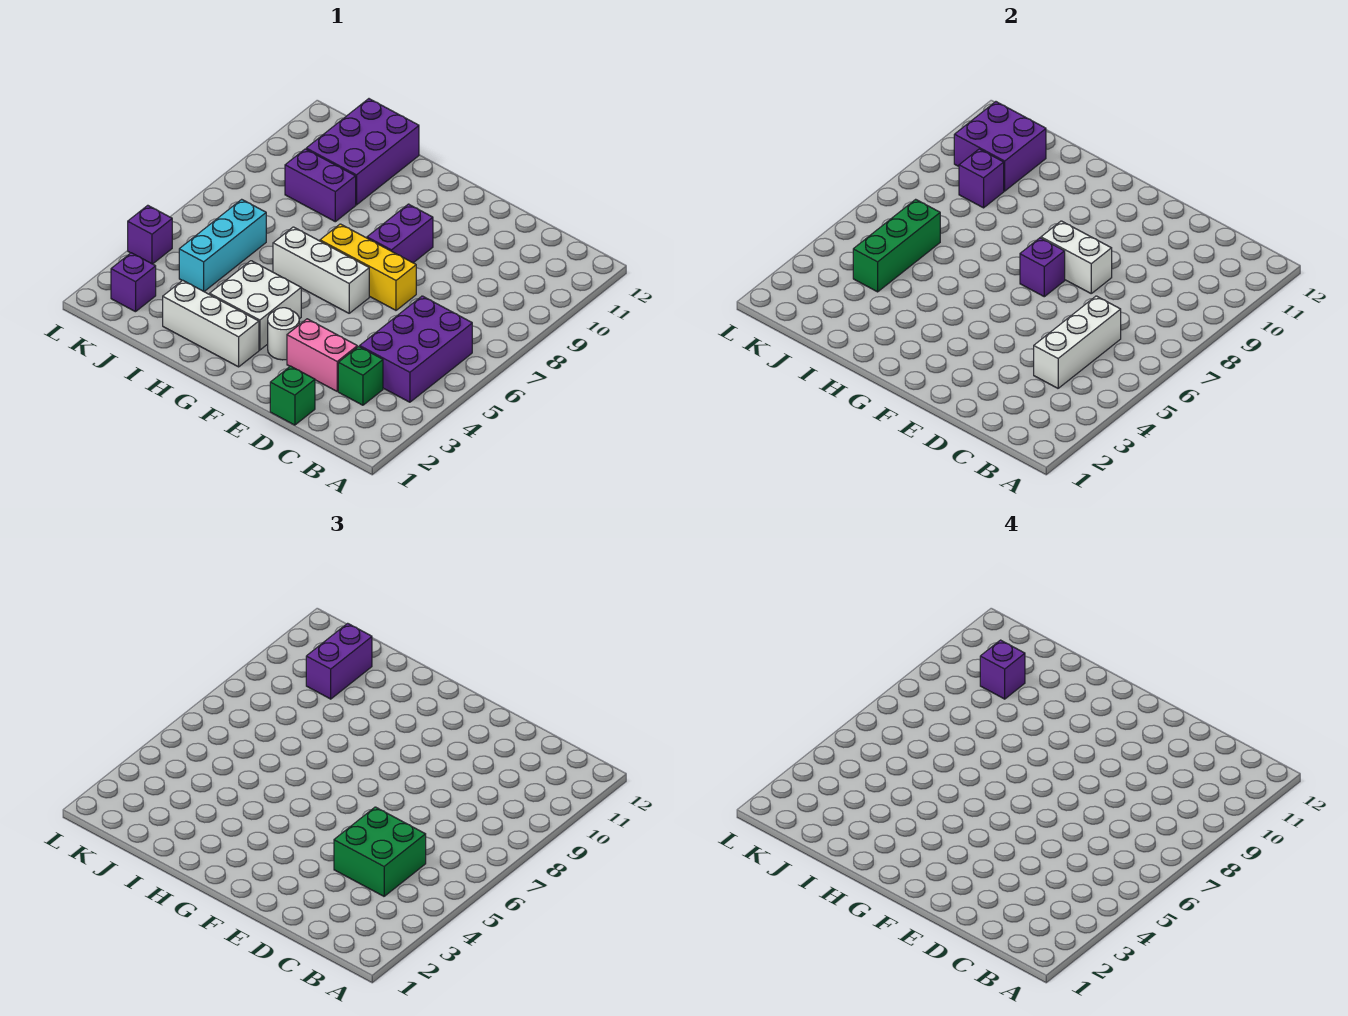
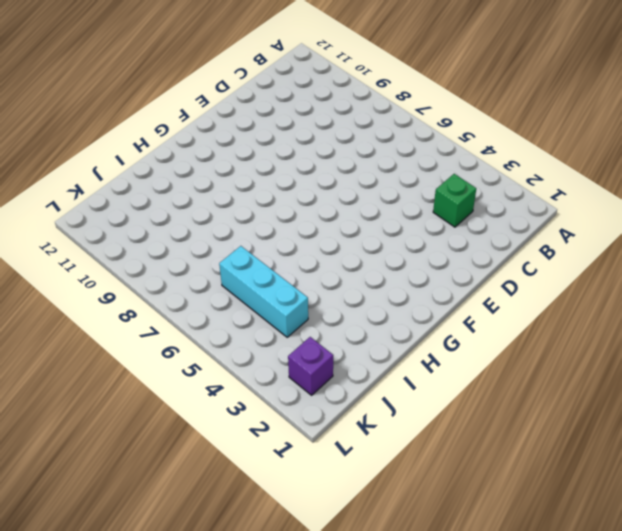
none -> purple 2x3 brick [360,296,472,402]
none -> green 1x1 brick [270,366,315,425]
none -> pink 1x2 brick [287,319,357,391]

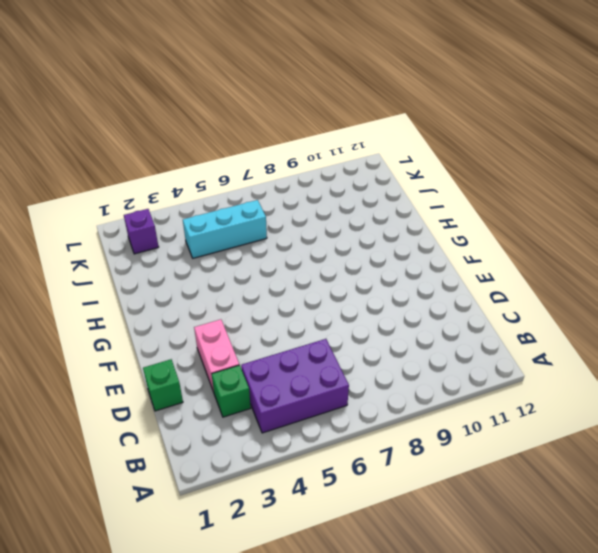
none -> yellow 1x3 brick [320,224,416,310]
none -> white 1x1 round brick [268,308,299,360]
none -> white 1x3 brick [273,227,369,313]

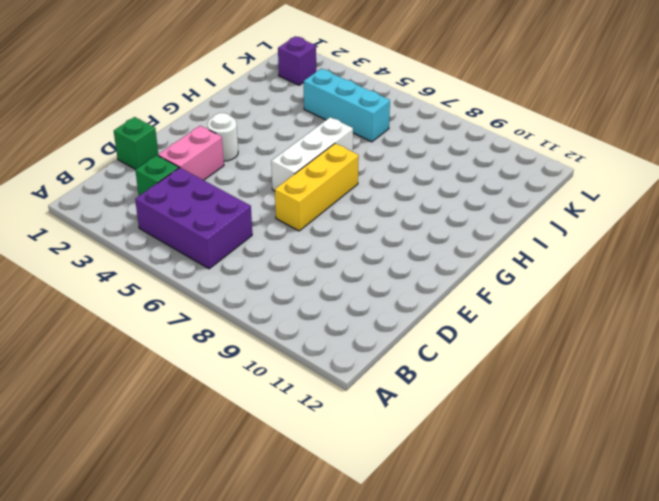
none -> purple 1x2 brick [367,204,433,263]
none -> white 1x3 brick [163,280,259,367]
none -> white 2x2 brick [210,261,301,350]

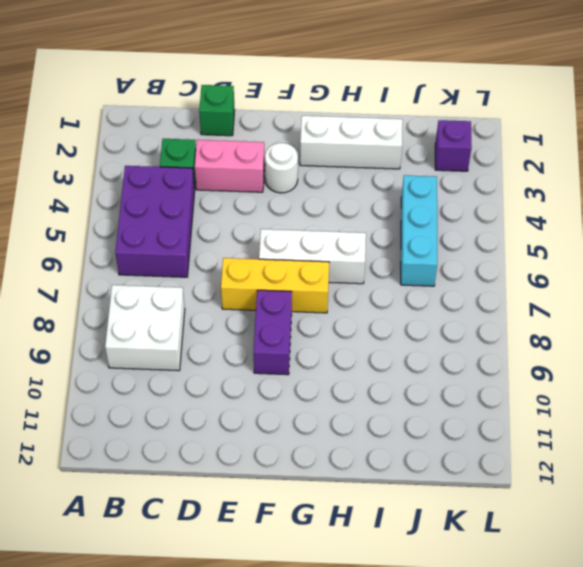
white 2x2 brick [105,285,185,371] -> white 2x2 brick moved to [210,261,301,350]
none -> purple 1x2 brick [285,149,356,222]
none -> purple 2x3 brick [306,99,419,205]
none -> purple 1x1 brick [128,205,172,264]

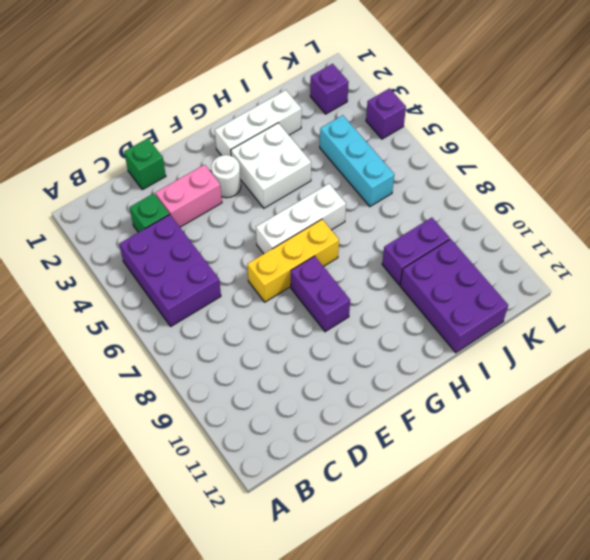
none -> white 1x3 brick [1034,296,1121,388]
none -> white 1x2 brick [1041,221,1112,293]
none -> purple 1x1 brick [1020,238,1065,297]

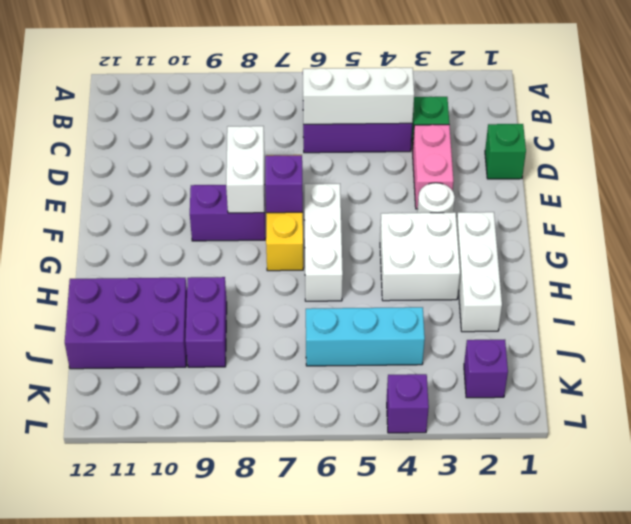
none -> green 1x3 brick [853,199,940,292]
none -> purple 1x1 brick [959,149,1004,208]
none -> purple 2x2 brick [954,102,1046,191]

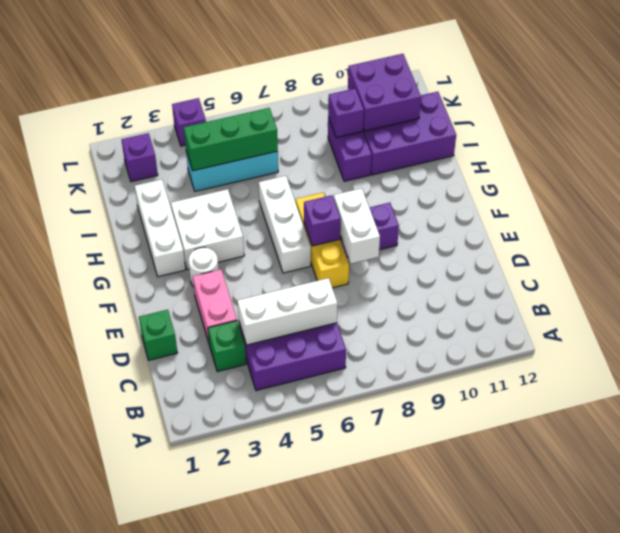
none -> green 2x2 brick [334,807,426,896]
none -> purple 1x2 brick [306,623,372,699]
none -> purple 1x1 brick [980,640,1025,699]

